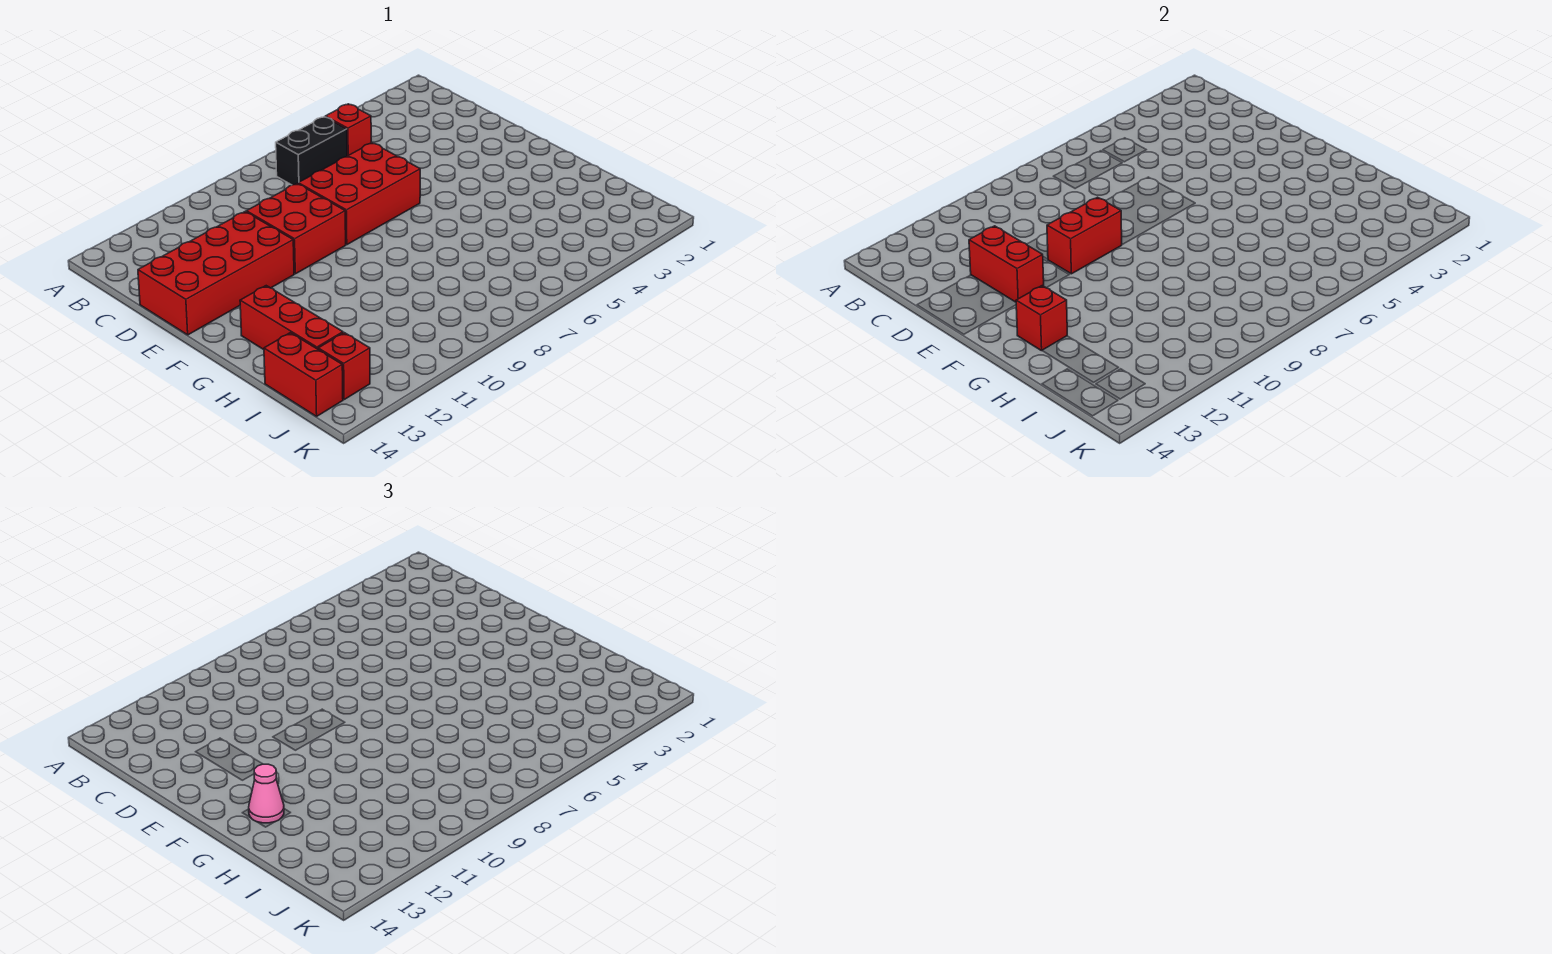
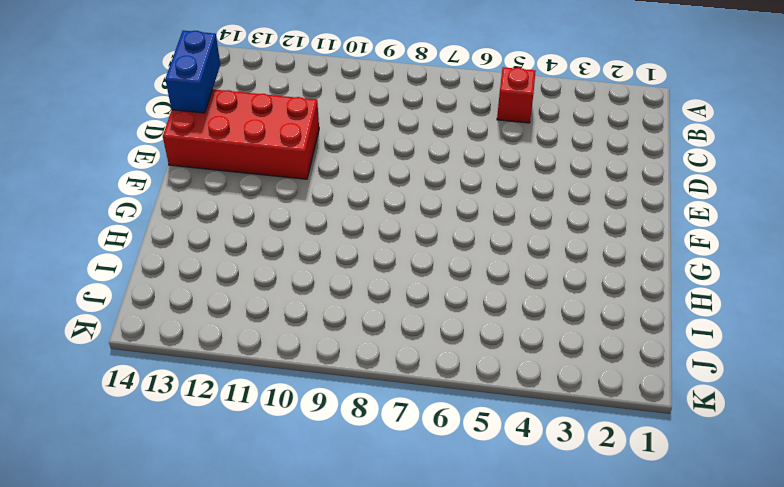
blue 1x2 brick [165,31,220,113] -> none
none -> black 1x2 brick [276,117,347,185]
none -> red 2x3 brick [298,143,420,245]
none -> red 2x2 brick [246,184,346,274]

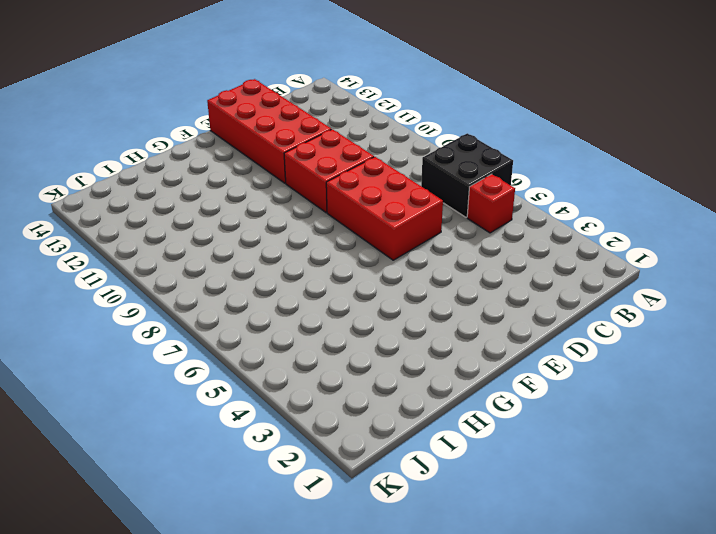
black 2x2 brick [421,133,513,217] -> black 1x2 brick [276,117,347,185]
none -> red 1x3 brick [240,286,343,350]
none -> red 1x2 brick [264,333,343,416]
none -> red 1x1 brick [318,333,370,400]

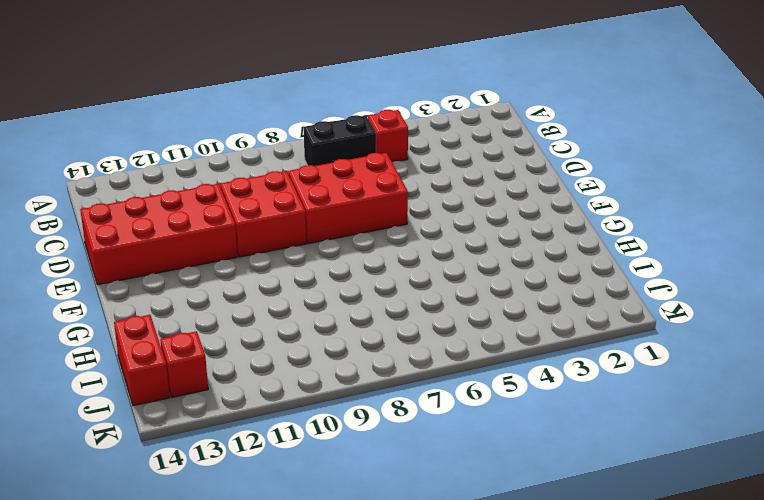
none -> red 1x3 brick [240,286,343,350]
none -> red 1x2 brick [969,226,1044,302]
none -> red 1x2 brick [1047,197,1122,274]

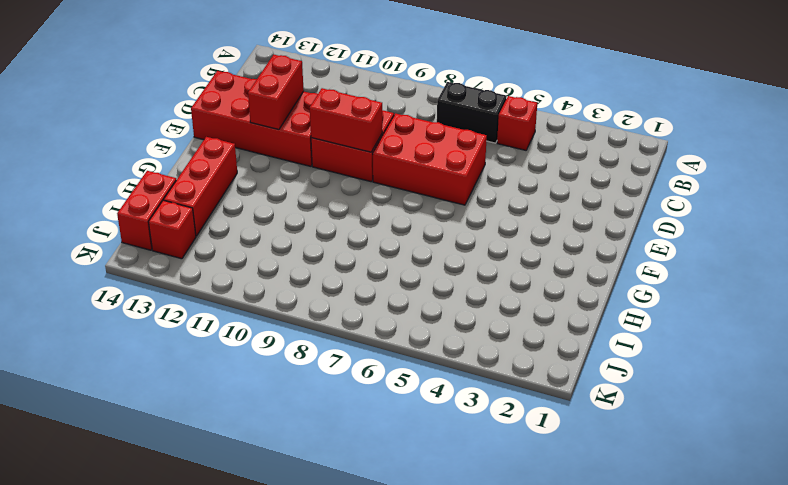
none -> red 1x1 brick [1016,286,1067,351]
none -> pink 1x1 cone [249,764,284,823]

